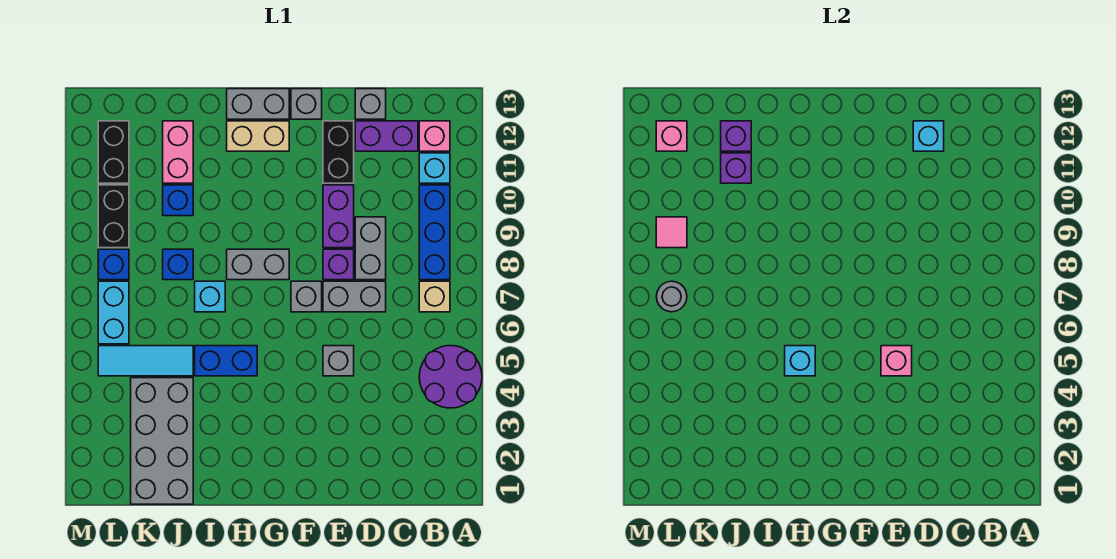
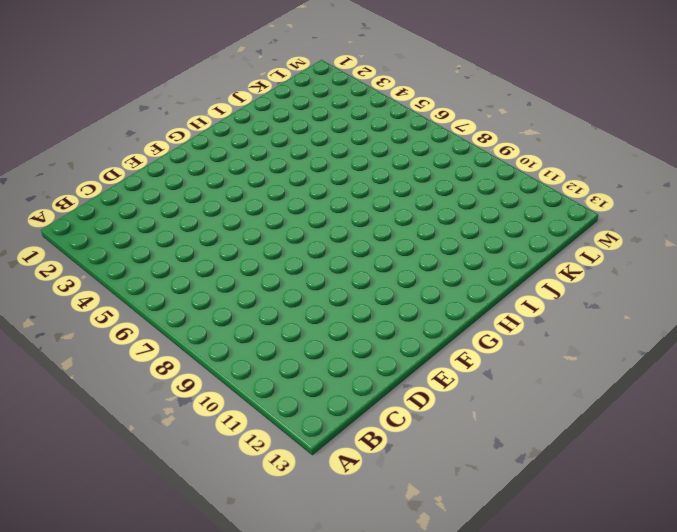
none -> purple 2x2 round brick [419,346,482,408]
none -> tan 1x1 brick [419,281,450,312]
none -> blue 1x3 brick [419,185,450,280]
none -> cyan 1x1 brick [419,153,450,183]

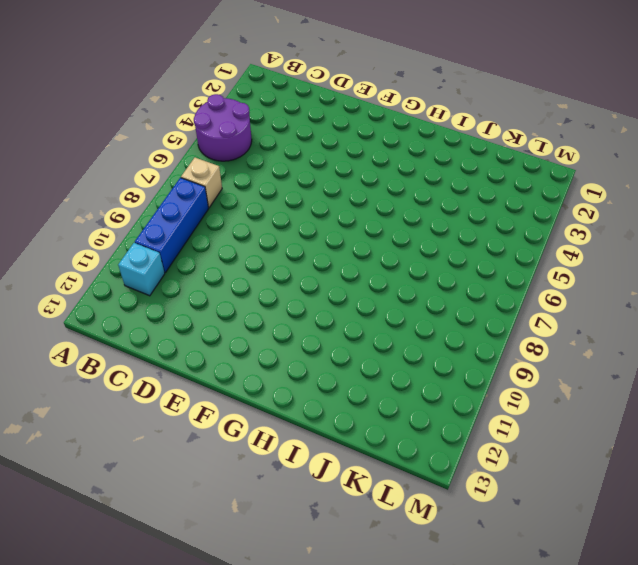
none -> pink 1x1 brick [419,121,450,151]
none -> purple 1x2 brick [355,121,418,151]
none -> grey 1x2 brick [323,281,386,312]
none -> grey 1x2 brick [355,217,386,280]

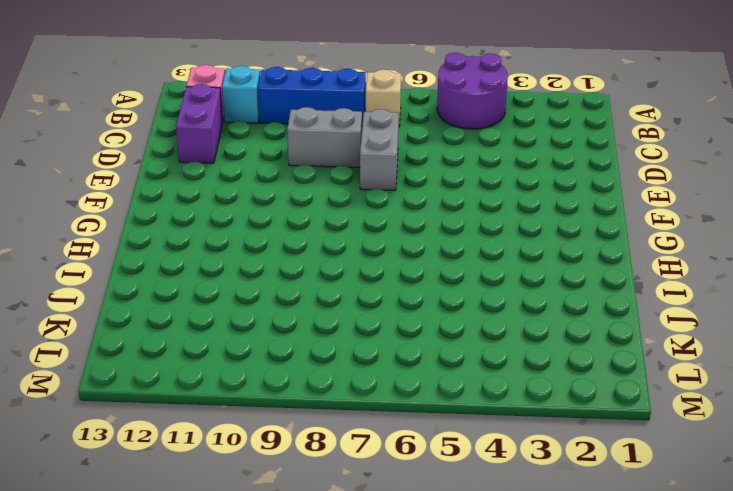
none -> grey 1x1 brick [355,89,386,119]
none -> grey 1x1 brick [323,346,354,376]
none -> purple 1x1 brick [323,249,354,280]
none -> purple 1x2 brick [323,185,354,248]

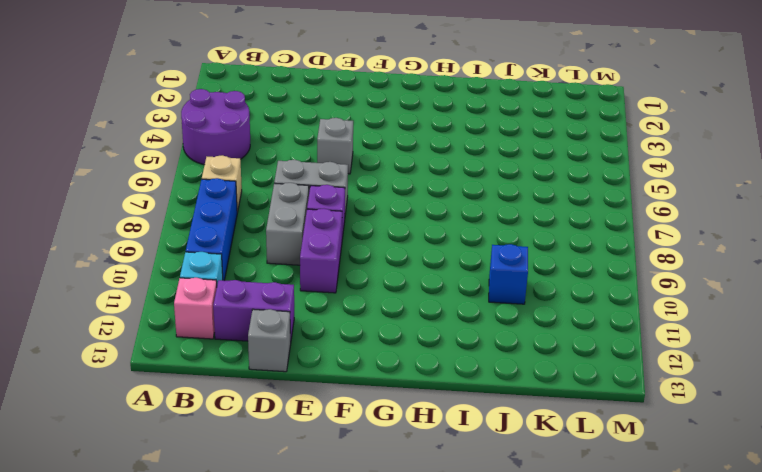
none -> black 1x2 brick [323,121,354,183]
none -> grey 1x1 brick [291,281,322,312]
none -> grey 1x1 brick [291,89,322,119]
none -> grey 1x2 brick [227,249,289,280]

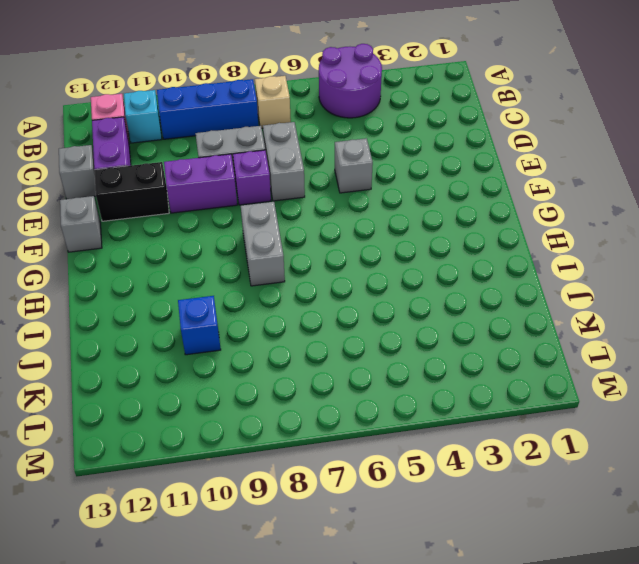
none -> grey 1x1 brick [291,281,322,312]
none -> tan 1x2 brick [227,121,289,151]
none -> grey 1x2 brick [227,89,289,119]
none -> blue 1x2 brick [195,346,257,376]

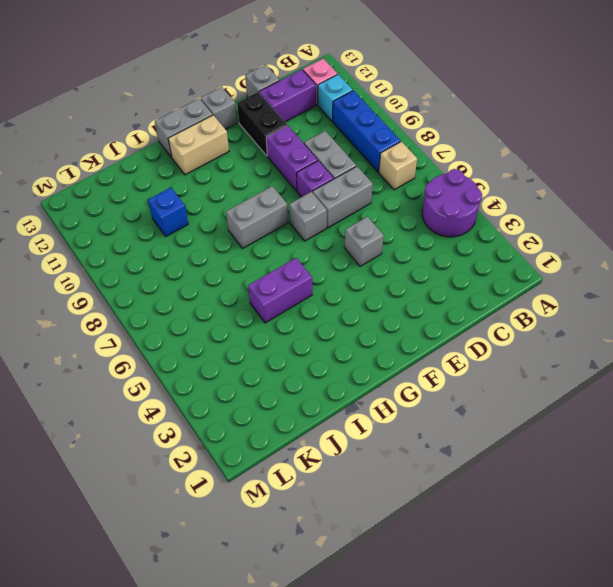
purple 1x2 brick [248,258,312,323] -> blue 1x2 brick [195,346,257,376]
none -> cyan 1x1 brick [195,281,225,312]
none -> grey 2x4 brick [131,378,193,504]
none -> cyan 1x3 tile [98,346,193,376]
none -> blue 1x1 brick [163,249,193,280]

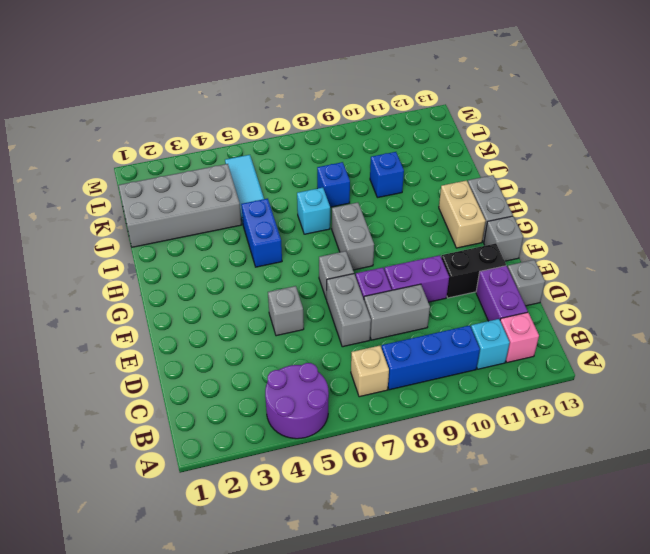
none -> pink 1x2 brick [163,121,193,183]
none -> cyan 1x2 brick [98,281,129,344]
none -> blue 1x1 brick [98,249,129,280]
none -> black 1x2 brick [98,185,129,248]

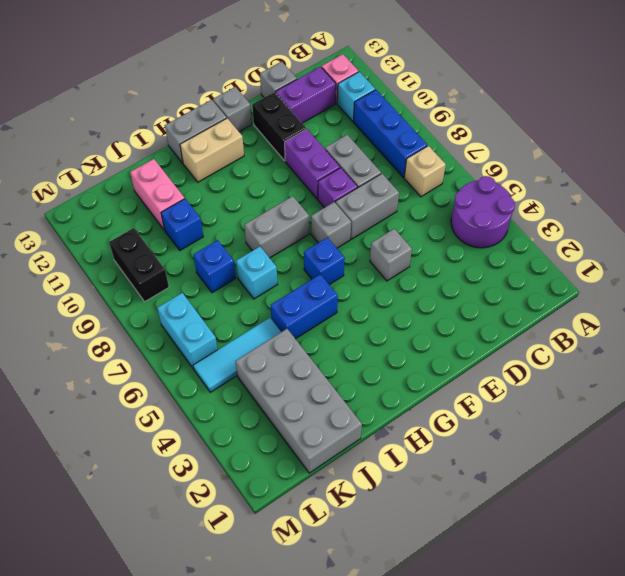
blue 1x1 brick [304,238,345,285] -> blue 1x1 brick moved to [98,249,129,280]
none -> black 1x2 brick [98,121,129,183]
none -> cyan 1x1 brick [913,121,944,151]
none -> pink 1x1 brick [881,346,912,376]
none -> cyan 1x1 brick [785,346,815,376]

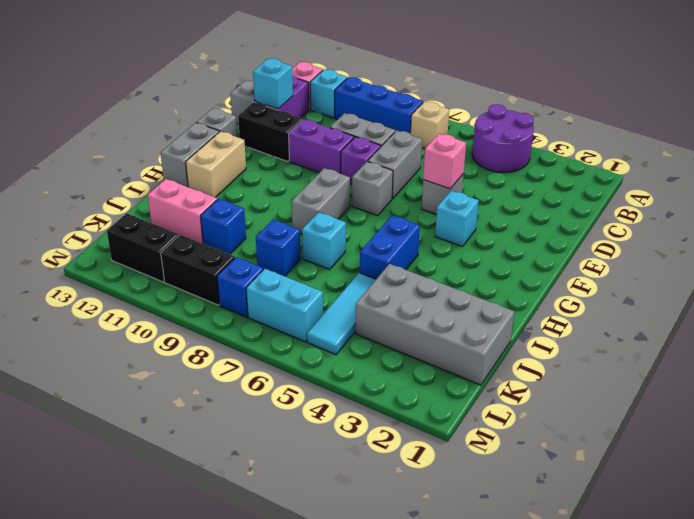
cyan 1x1 brick [435,191,479,247] -> cyan 1x1 brick moved to [785,346,815,376]
none -> purple 1x1 brick [721,153,751,183]
none -> purple 1x1 brick [721,121,751,151]
none -> grey 1x1 round brick [656,281,687,312]
none -> pink 1x1 tile [656,217,687,248]

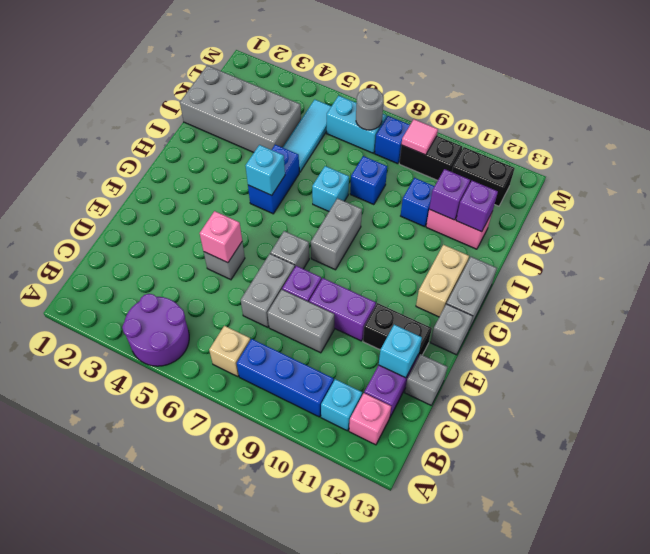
none -> pink 1x1 brick [656,121,687,151]

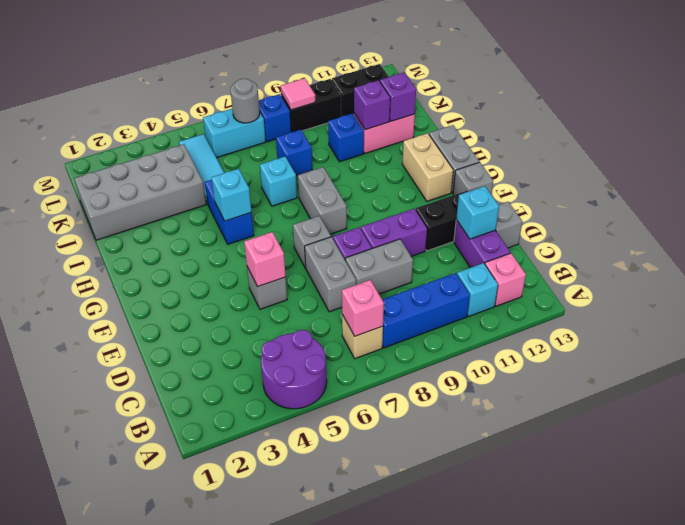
pink 1x1 brick [342,280,384,336] -> pink 1x1 brick moved to [656,121,687,151]

